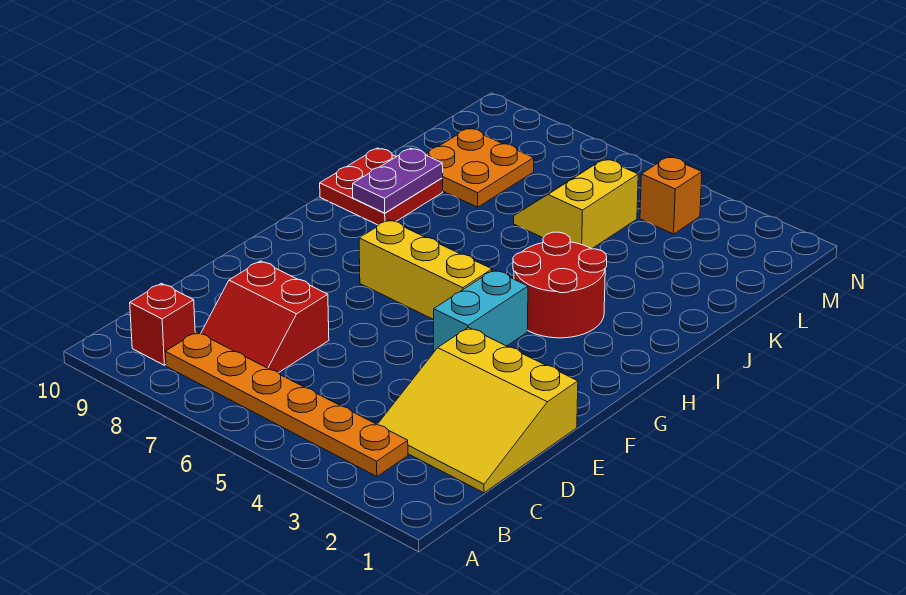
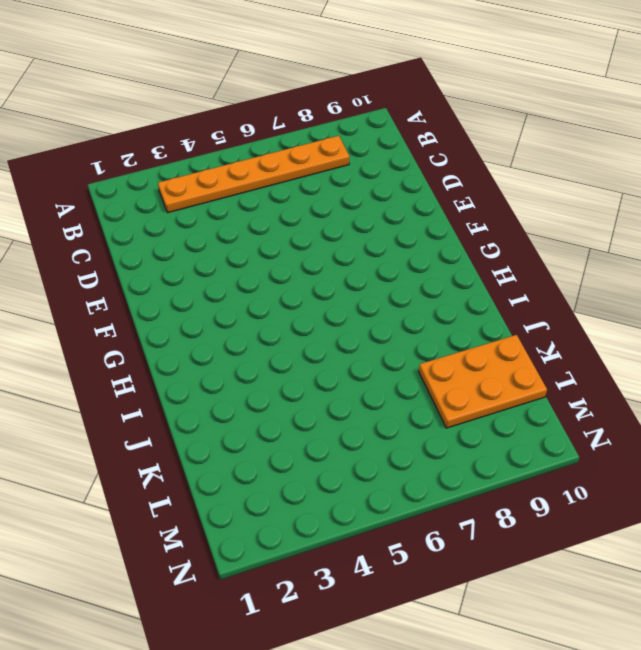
orange 2x3 plate [419,335,547,428] -> orange 2x2 plate [425,128,534,207]
none -> red 1x1 brick [130,283,195,365]
none -> yellow 3x3 slope [377,327,578,493]
none -> red 2x2 slope [201,261,329,373]

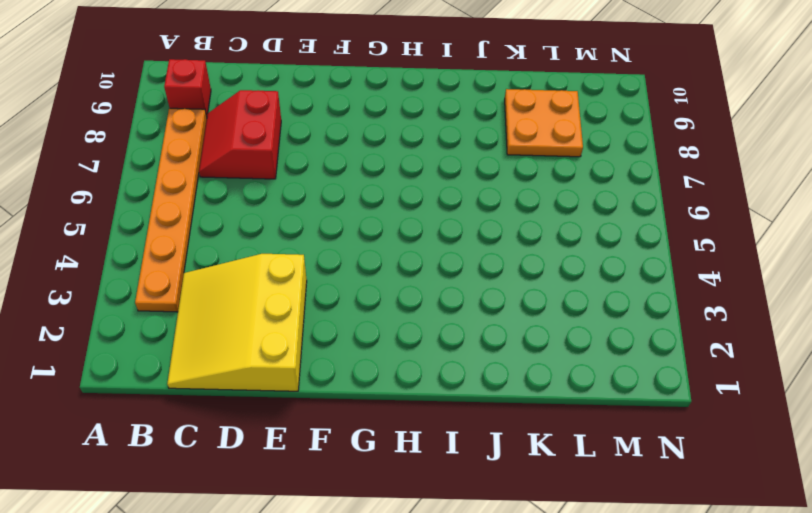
none -> cyan 1x2 brick [434,270,528,352]
none -> yellow 1x3 brick [359,220,492,320]
none -> red 2x2 round brick [513,232,607,338]

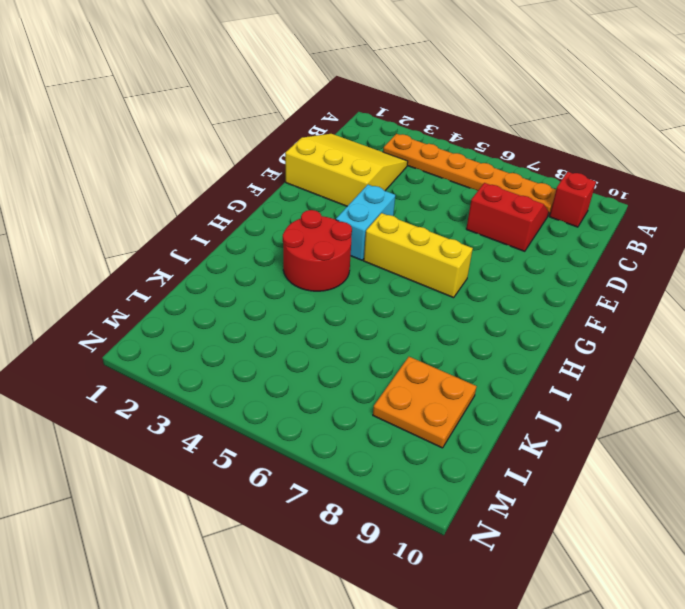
none -> red 2x2 plate [320,148,443,225]
none -> yellow 2x2 slope [514,159,638,249]
none -> orange 1x1 brick [640,157,702,234]

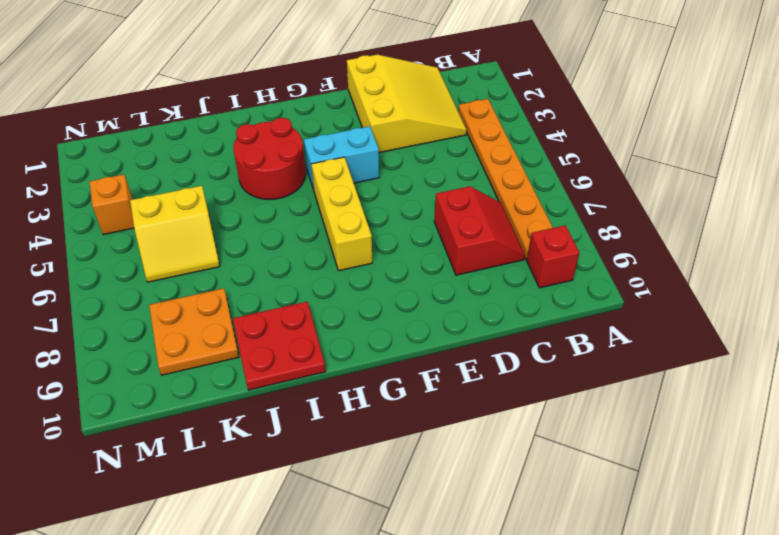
none -> purple 1x2 plate [353,148,443,213]

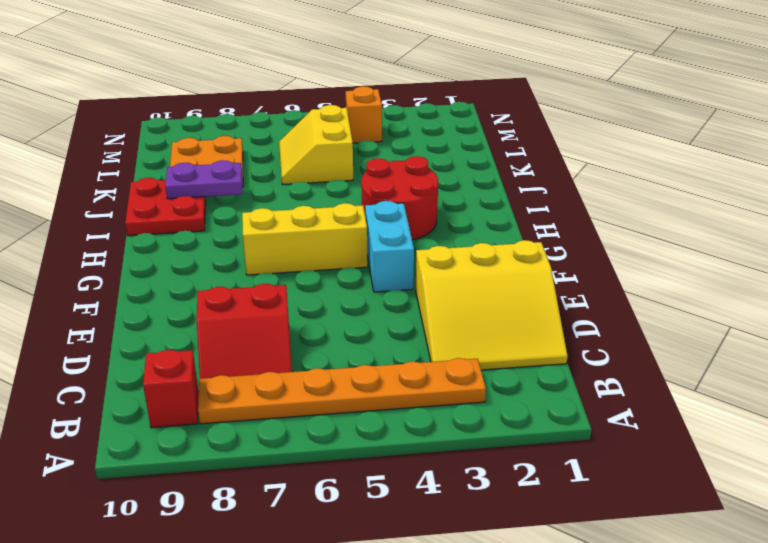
purple 1x2 plate [165,160,242,199] -> purple 1x2 plate turned to [353,148,443,213]

